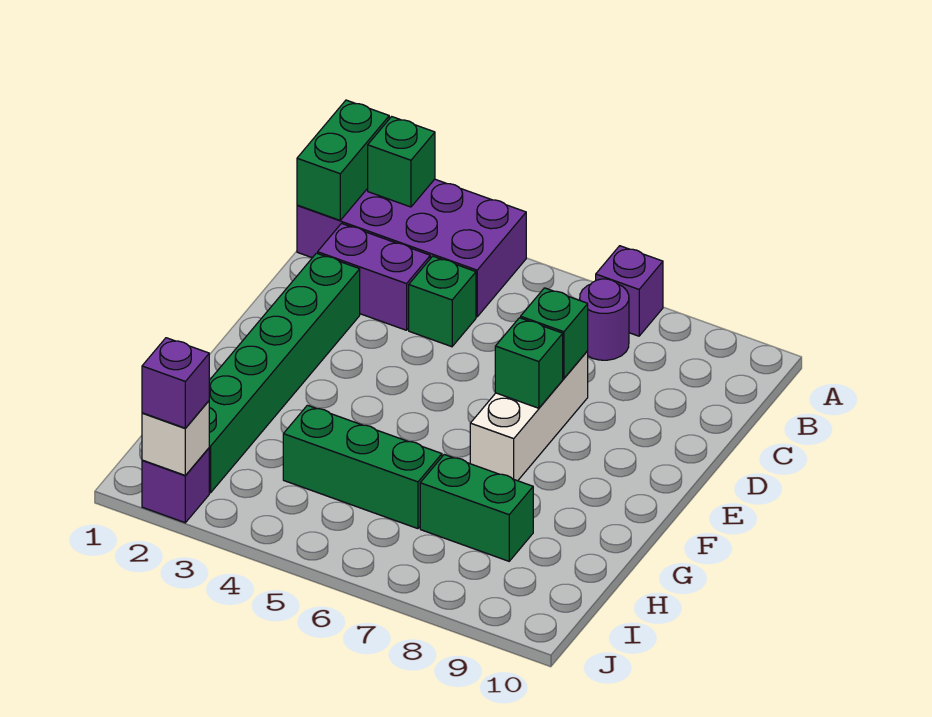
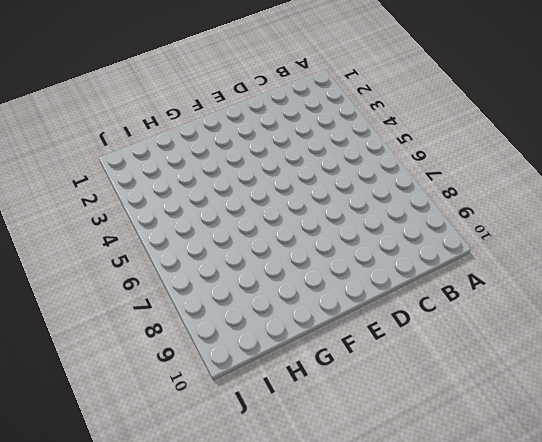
none -> purple 2x4 brick [297,179,526,317]
none -> purple 1x1 brick [596,246,663,336]
none -> purple 1x1 round brick [580,279,629,360]

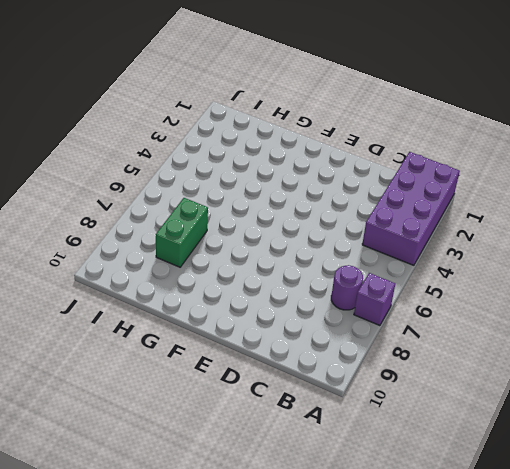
none -> purple 1x2 brick [318,223,430,330]
none -> green 1x1 brick [409,256,476,347]
none -> green 1x6 brick [209,253,360,493]

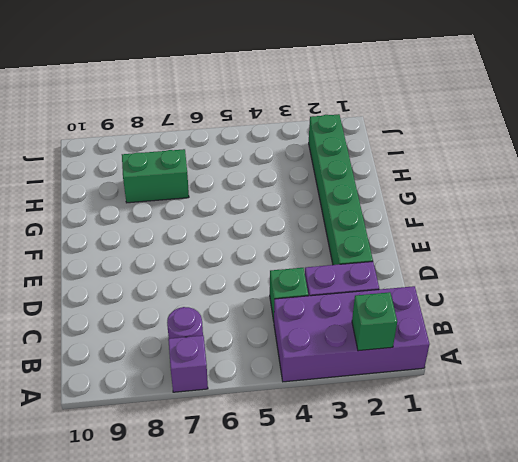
none -> white 1x3 brick [470,351,588,481]
none -> green 1x3 brick [283,405,442,529]
none -> purple 1x1 brick [142,448,209,523]

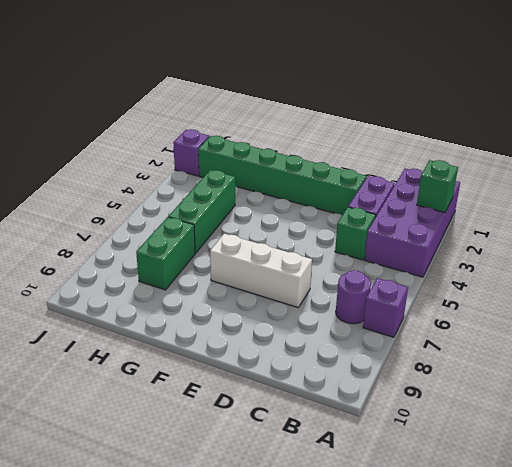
none -> green 1x2 brick [297,100,389,220]
none -> green 1x1 brick [521,288,588,378]
none -> green 1x1 brick [495,318,563,408]

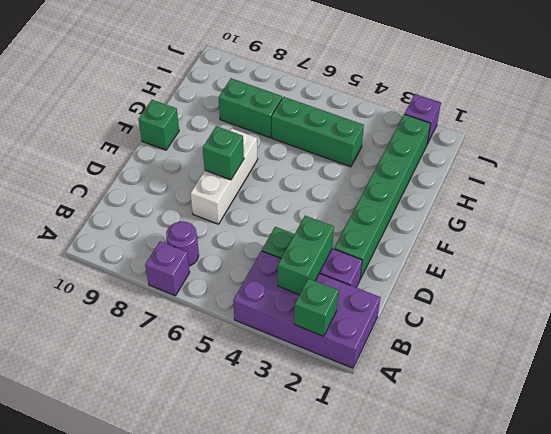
green 1x2 brick [278,216,334,295] -> green 1x2 brick moved to [297,100,389,220]
green 1x1 brick [138,100,179,150] -> green 1x1 brick moved to [521,288,588,378]
none -> white 1x1 brick [142,401,209,476]
none -> purple 1x1 brick [142,338,209,428]

